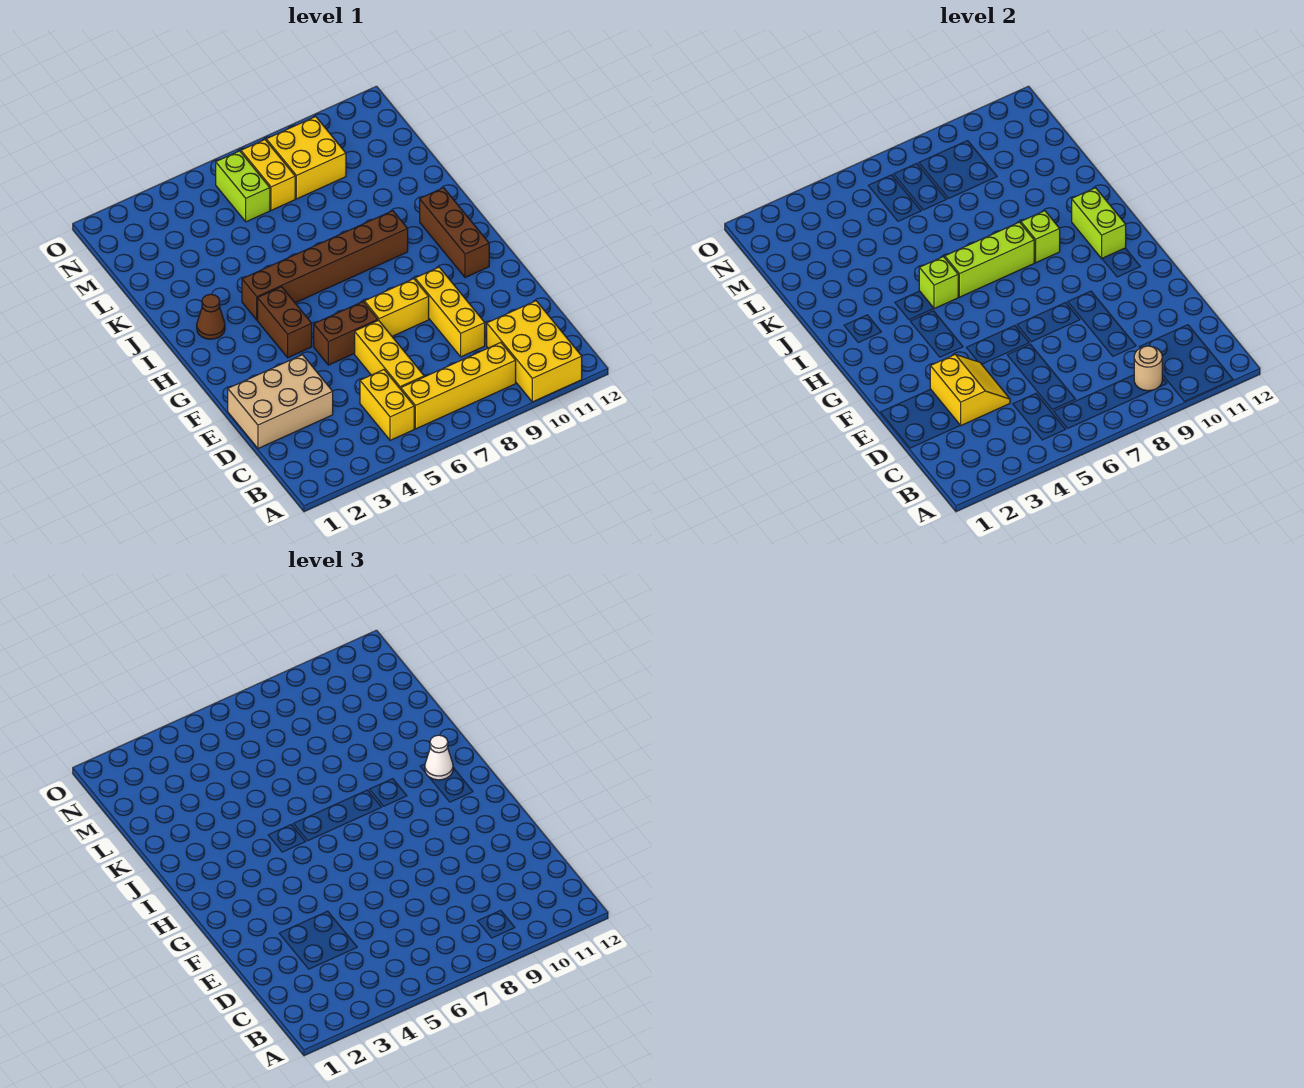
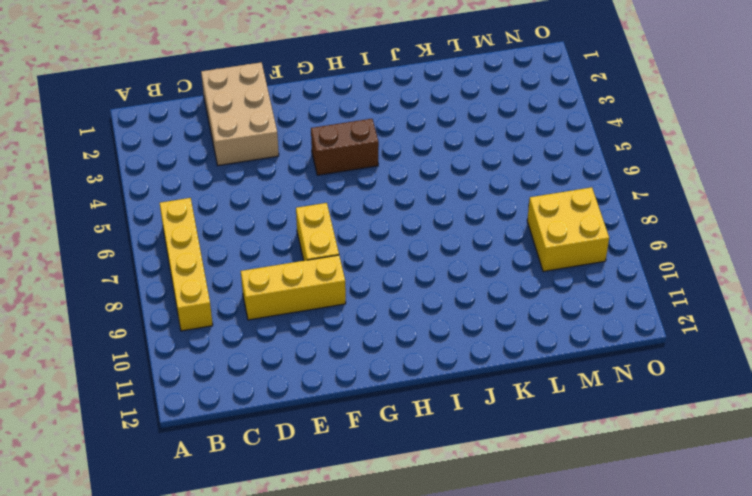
none -> yellow 2x3 brick [487,301,582,402]
none -> yellow 1x2 brick [360,370,414,440]
none -> yellow 1x3 brick [355,320,424,389]

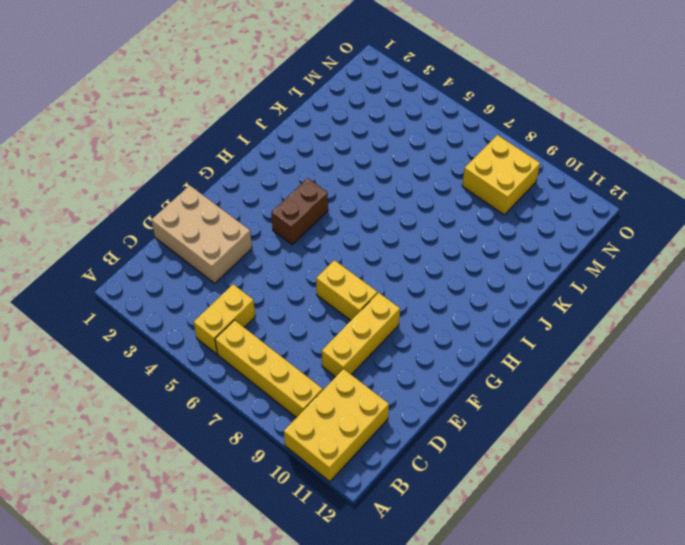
none -> yellow 1x3 brick [355,320,424,389]
none -> brown 1x2 brick [314,302,378,365]
none -> brown 1x3 brick [420,188,489,278]

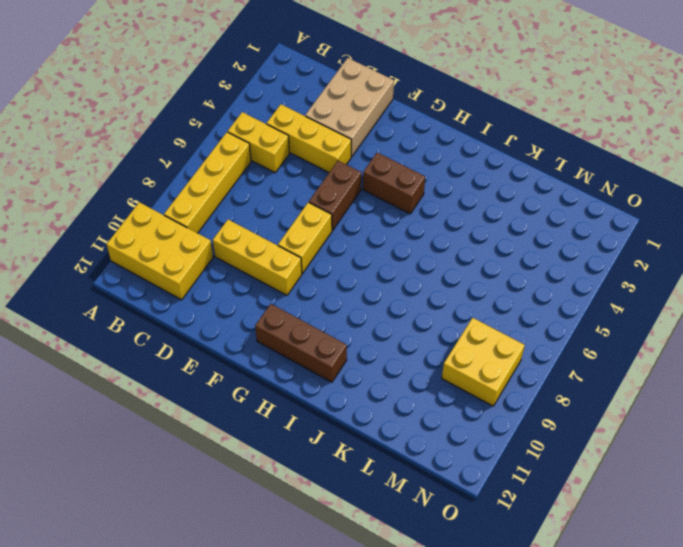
yellow 1x3 brick [267,104,351,172] -> yellow 1x3 brick moved to [355,320,424,389]
none -> brown 1x1 cone [197,294,225,339]
none -> brown 1x6 brick [242,211,408,320]
none -> lime 1x2 brick [216,151,270,222]

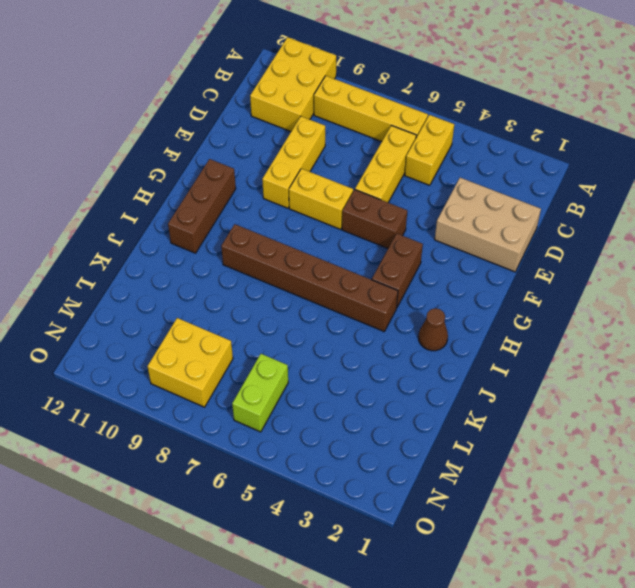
none -> yellow 1x2 brick [241,140,295,210]
none -> tan 1x1 round brick [1134,346,1162,391]
none -> yellow 2x2 slope [930,355,1010,425]

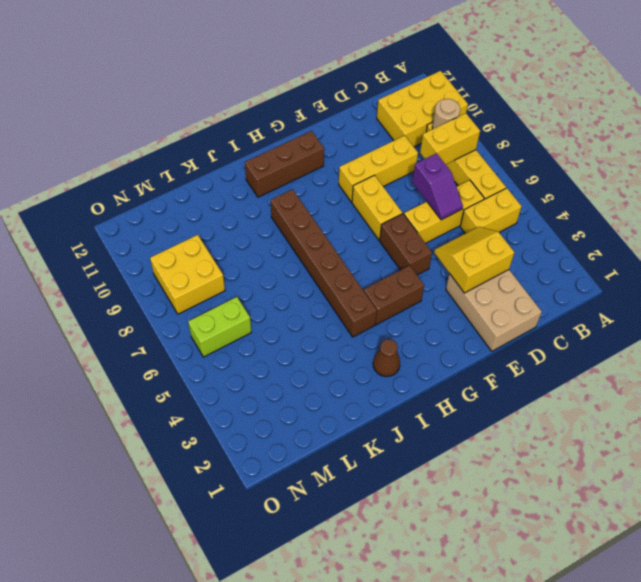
yellow 1x2 brick [420,113,480,165] -> yellow 1x2 brick moved to [241,140,295,210]
purple 1x2 slope [412,153,463,220] -> none
none -> lime 1x2 brick [1072,188,1126,258]
none -> lime 1x1 brick [919,257,958,309]
none -> lime 1x3 brick [945,222,1034,297]

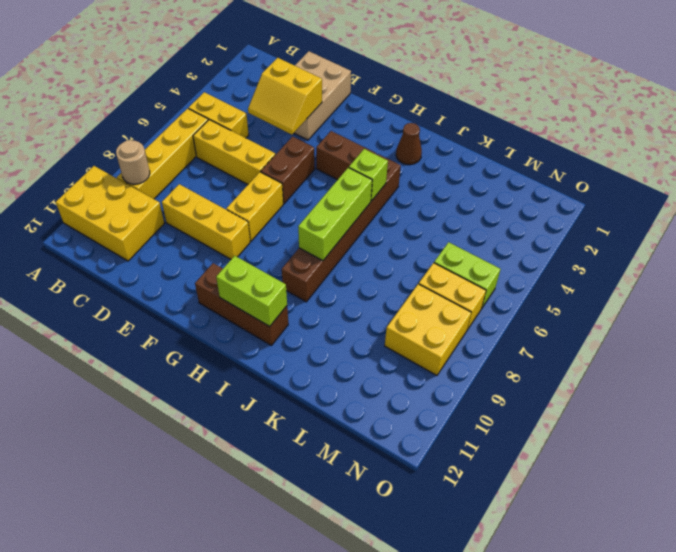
none -> lime 1x1 brick [1021,211,1060,263]
none -> white 1x1 cone [425,735,453,780]

